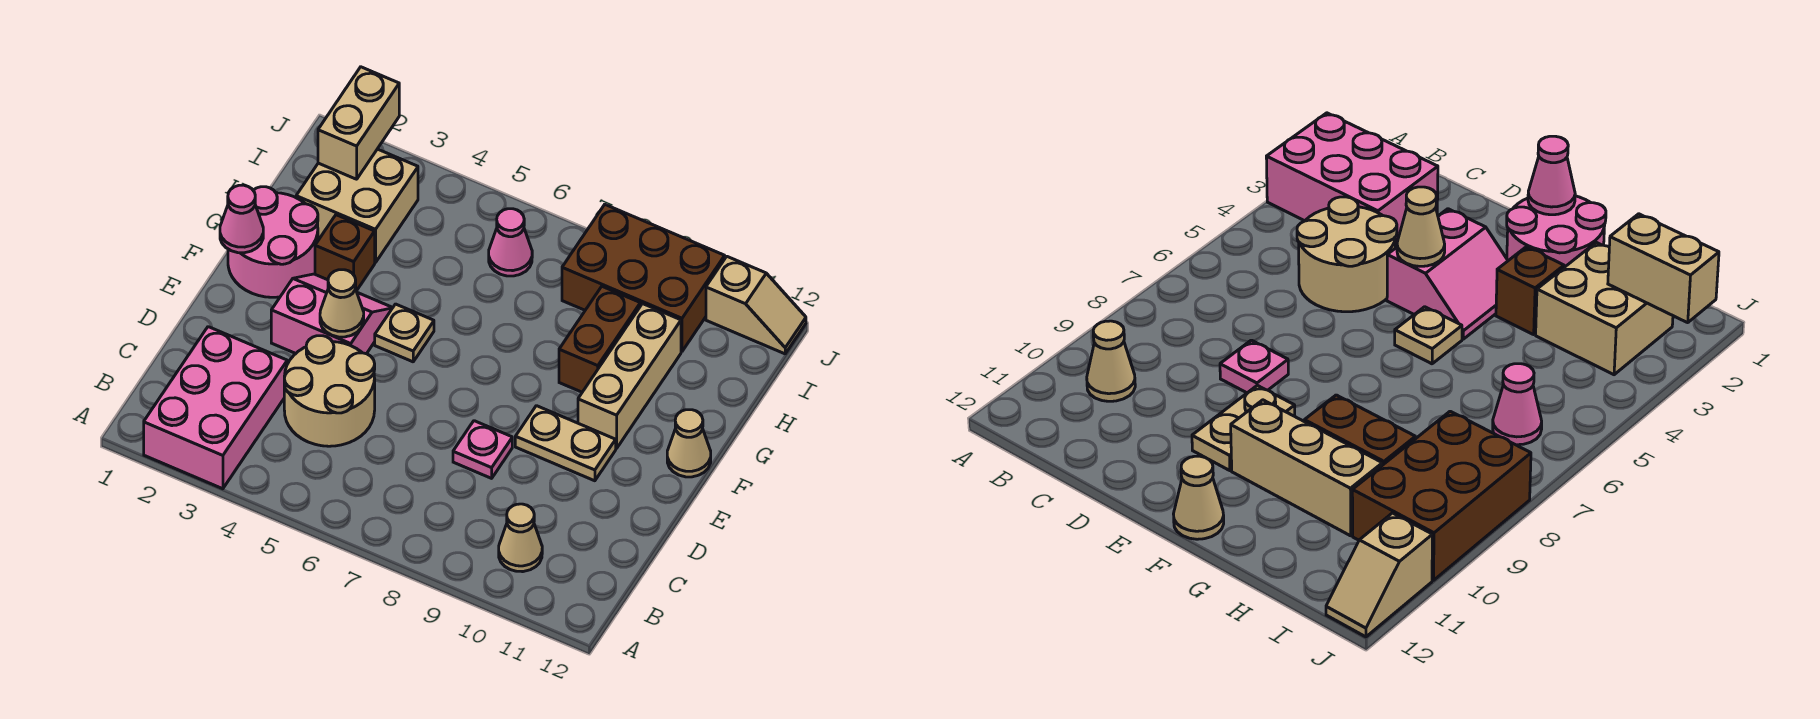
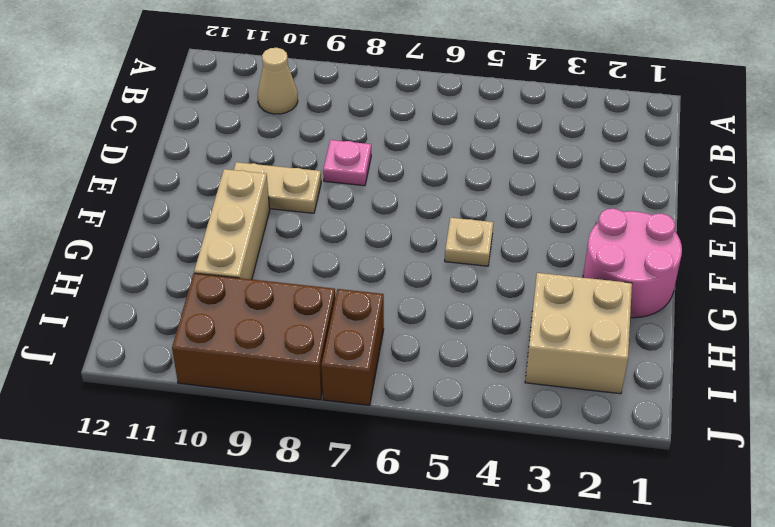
brown 1x2 brick [321,289,384,405] -> brown 1x2 brick moved to [559,287,640,392]
none -> pink 2x3 brick [144,327,287,489]
none -> tan 2x2 round brick [284,336,375,446]
none -> pink 2x2 slope [271,274,393,354]

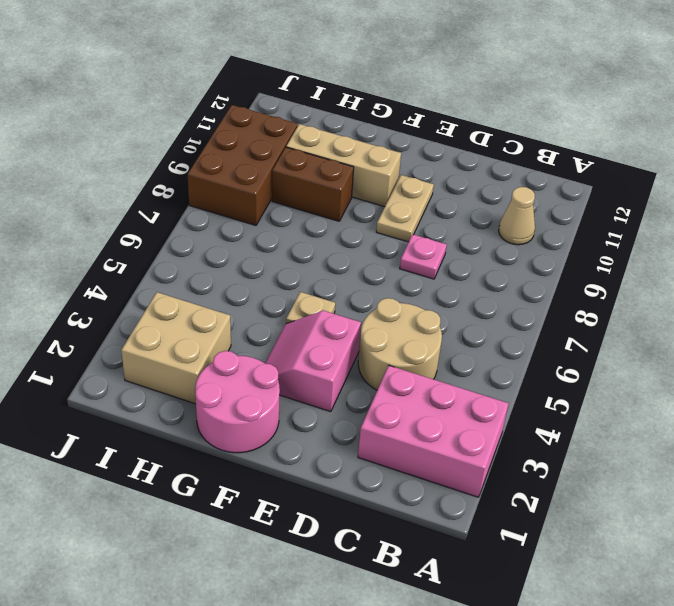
none -> tan 1x1 cone [667,410,711,477]
none -> brown 1x1 brick [315,215,375,291]
none -> pink 1x1 cone [489,209,532,276]

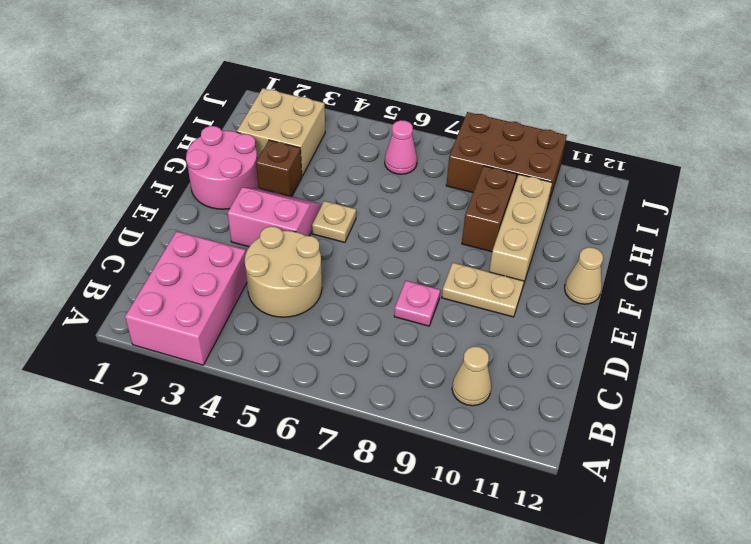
none -> tan 1x2 slope [706,257,806,354]
none -> tan 1x1 cone [320,270,364,337]
none -> pink 1x1 cone [220,185,263,253]

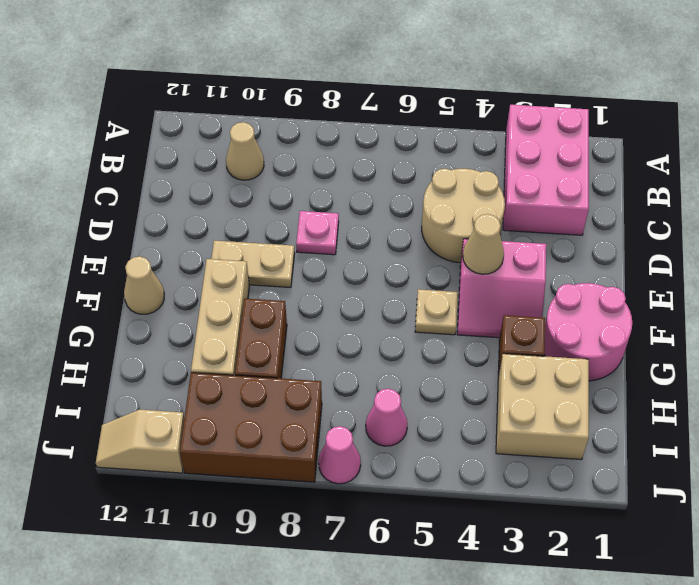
pink 1x1 cone [319,426,361,484] -> pink 1x1 cone moved to [220,185,263,253]
none -> tan 1x2 brick [318,67,399,179]

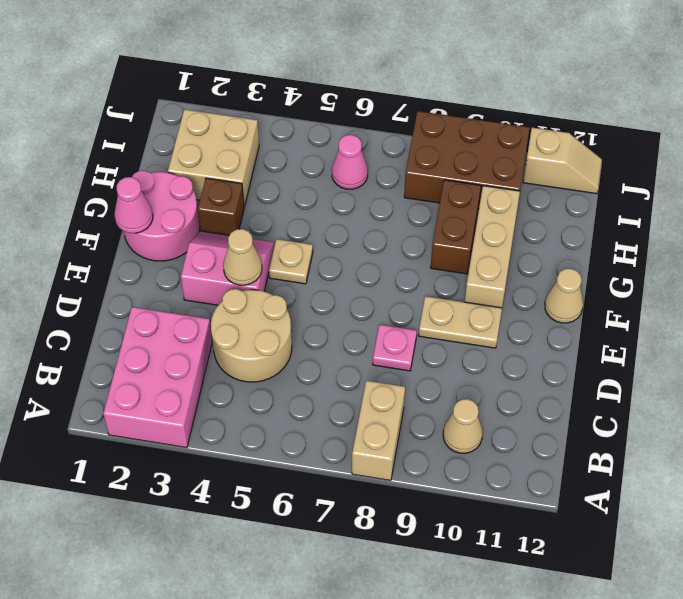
tan 1x2 brick [352,381,405,480] -> tan 1x2 brick moved to [318,67,399,179]

